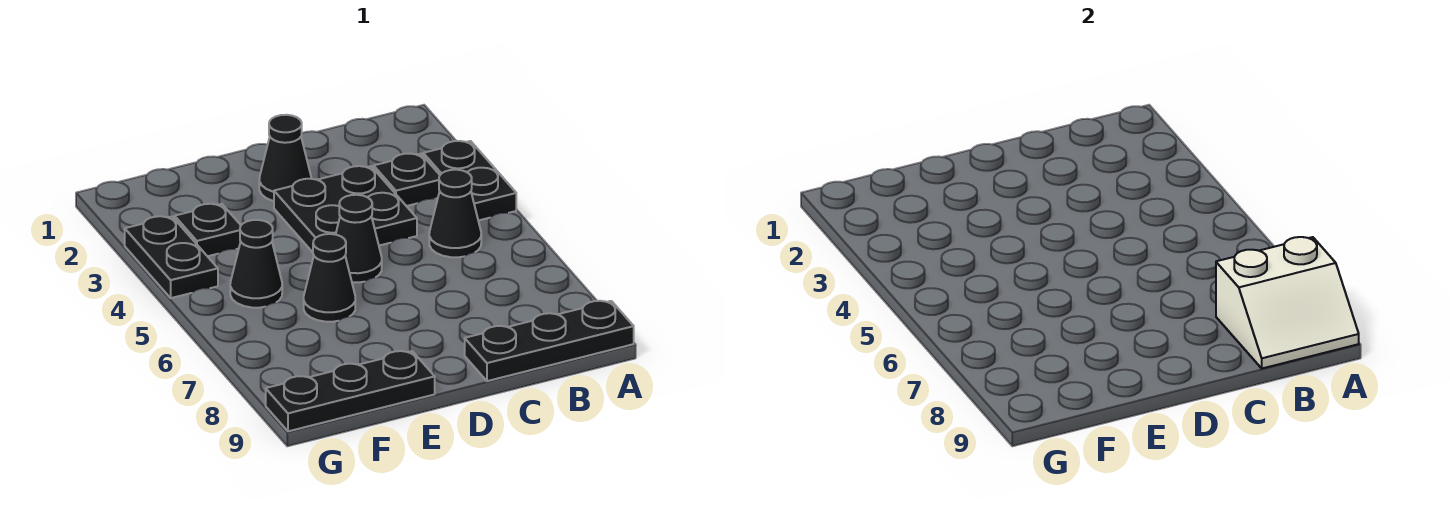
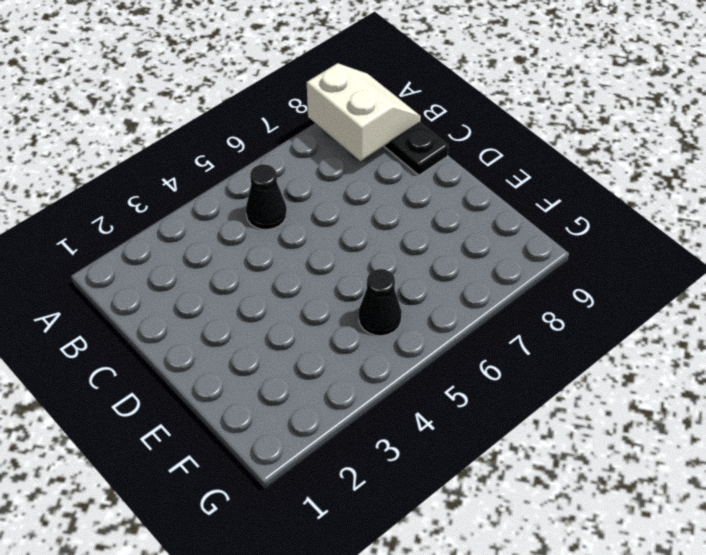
none -> black 1x2 plate [423,141,516,221]
none -> black 1x1 plate [374,154,440,206]
none -> black 2x2 plate [274,166,417,252]

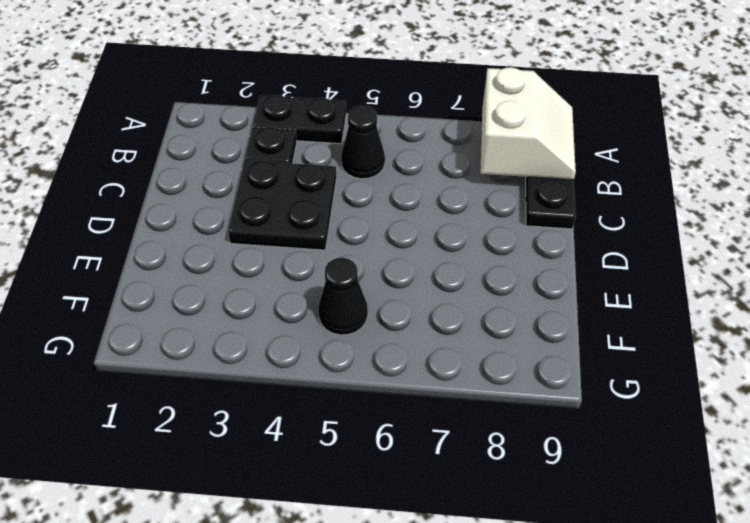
none -> black 1x1 cone [259,115,311,201]
none -> black 1x1 cone [336,195,382,282]
none -> black 1x1 cone [304,234,355,322]

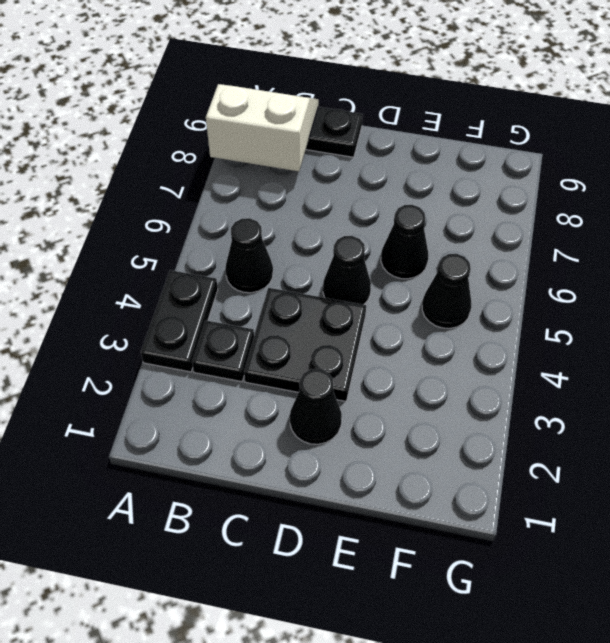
none -> black 1x3 plate [266,351,435,431]
none -> black 1x1 plate [175,204,241,256]
none -> black 1x2 plate [125,216,218,298]

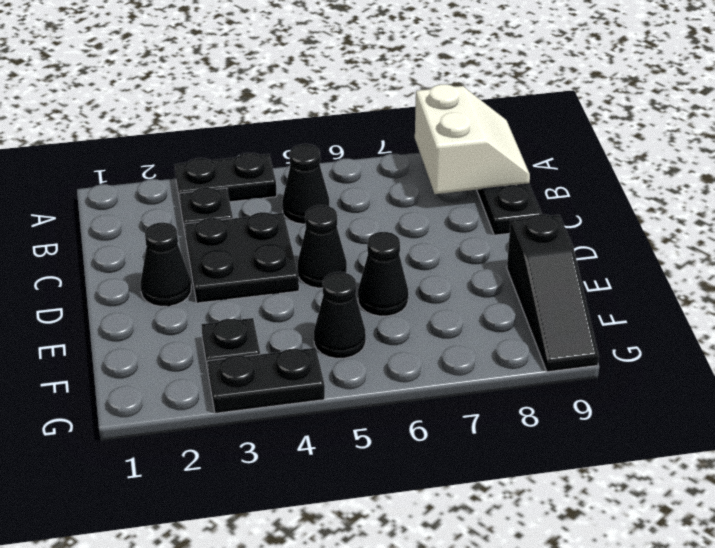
black 1x3 slope [507,214,599,372] -> black 1x3 plate [266,351,435,431]

